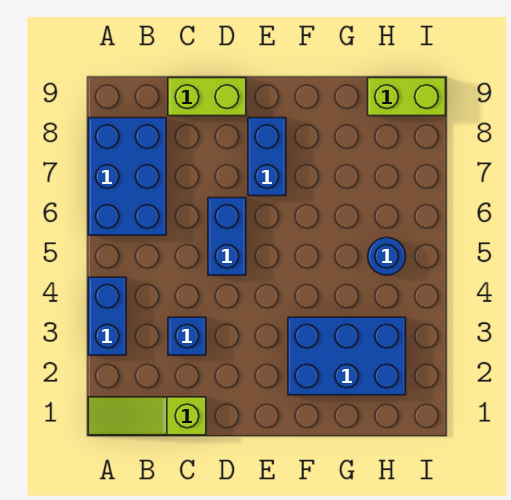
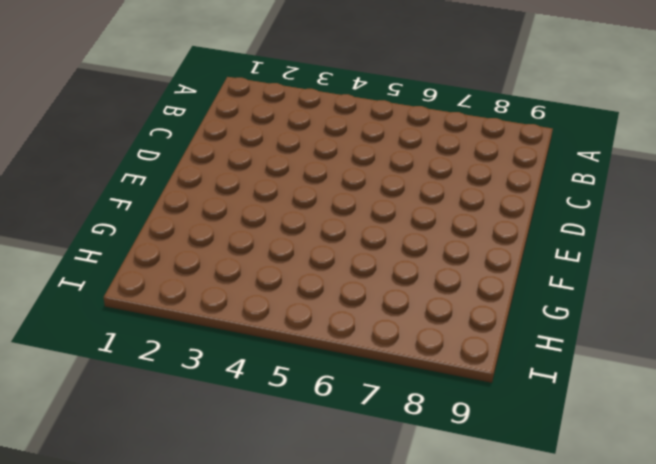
none -> lime 1x3 slope [88,397,206,435]
none -> blue 1x2 brick [88,277,126,355]

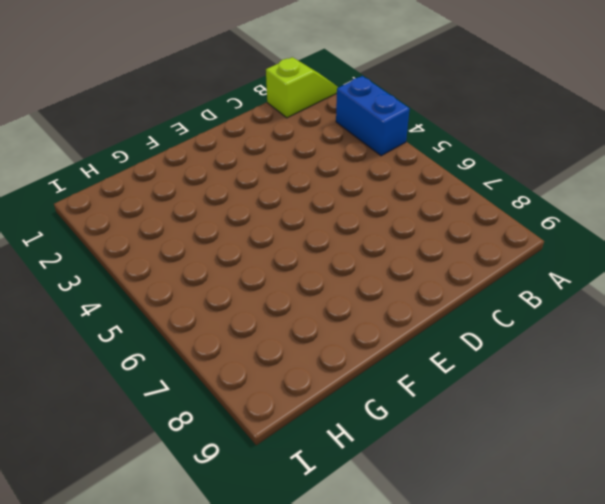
lime 1x2 slope [266,57,338,118] -> lime 1x3 slope [88,397,206,435]
none -> blue 2x3 brick [88,118,166,235]
none -> blue 1x1 brick [168,317,206,355]

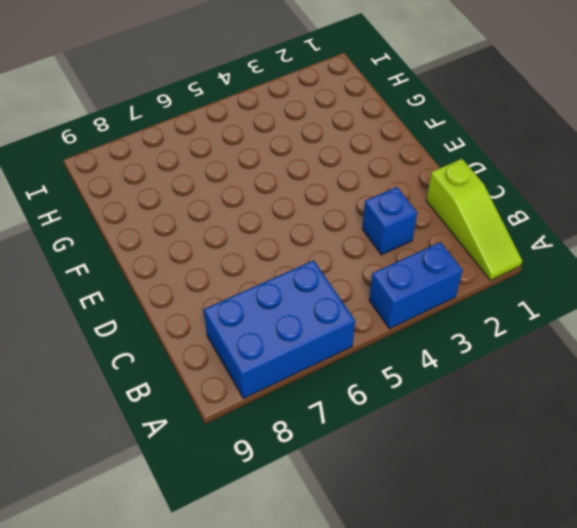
none -> lime 1x2 brick [168,78,246,116]
none -> blue 1x2 brick [208,198,246,275]

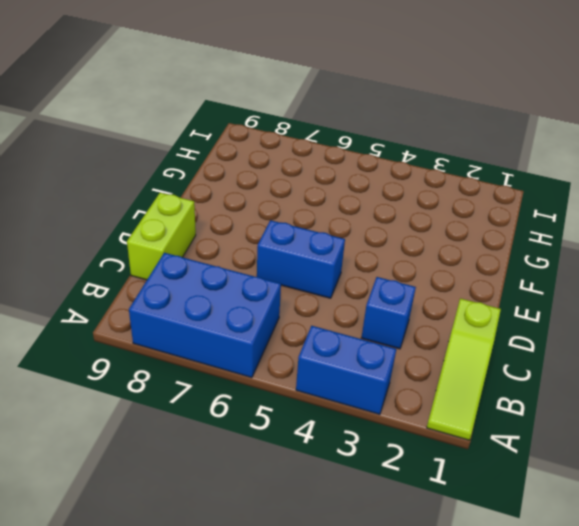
none -> blue 1x2 brick [248,118,286,196]
none -> blue 2x3 brick [288,317,406,395]

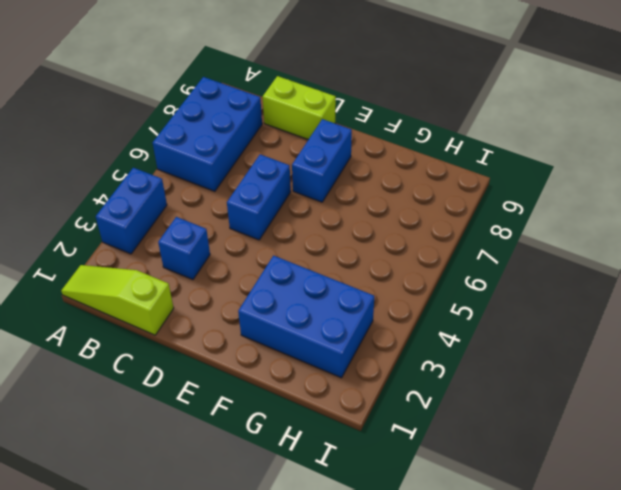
none -> blue 1x1 round brick [368,237,406,275]
none -> lime 1x2 brick [368,78,446,116]

